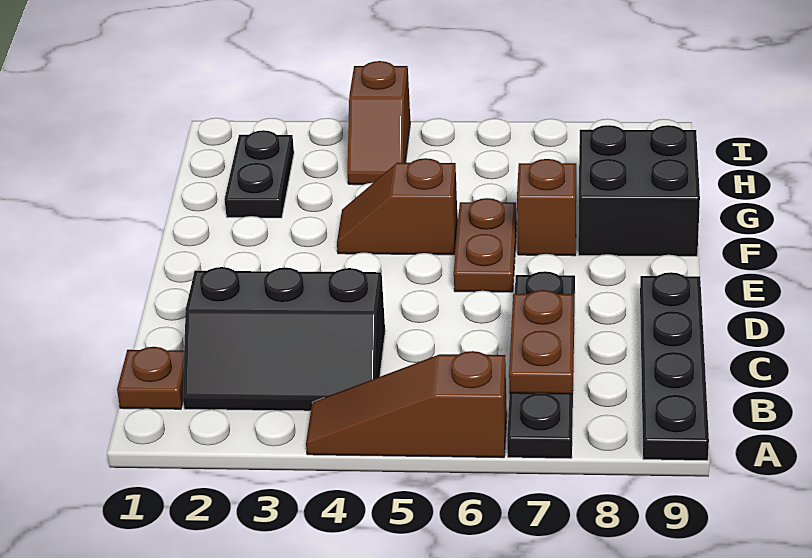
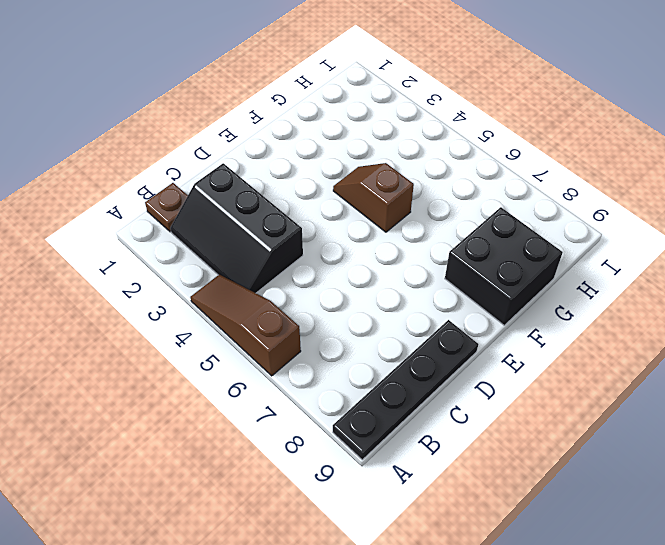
none -> black 1x4 plate [507,271,575,459]
none -> brown 1x2 plate [454,198,517,292]
none -> brown 1x1 brick [517,159,576,256]

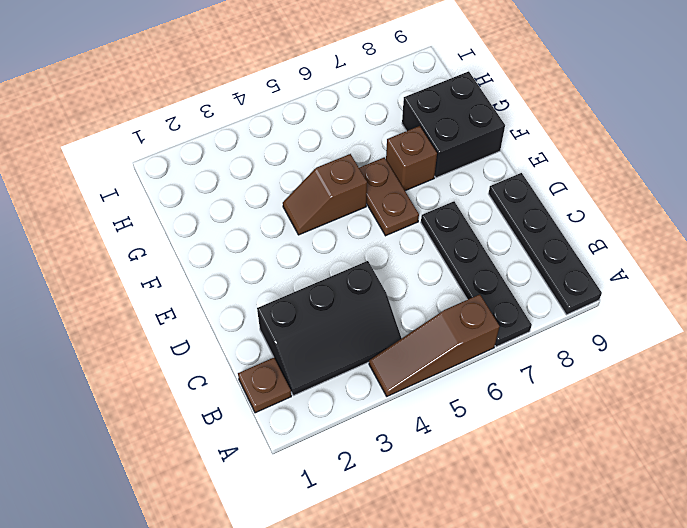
none -> black 1x2 plate [225,130,294,218]
none -> brown 1x2 slope [348,61,410,185]
none -> brown 1x2 plate [509,290,574,394]

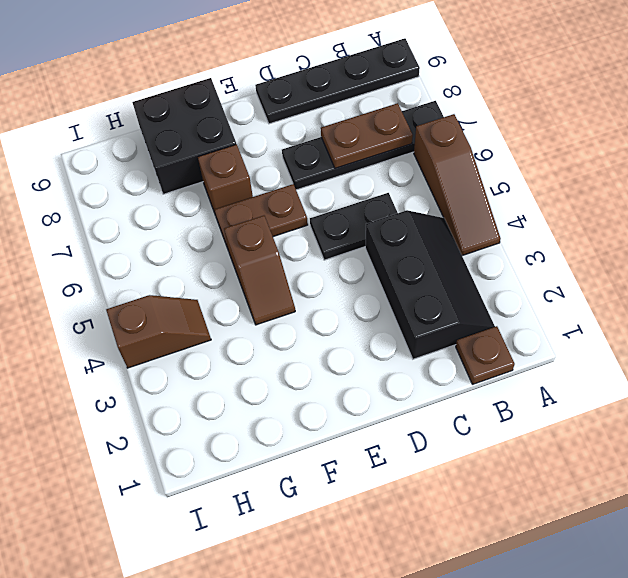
black 1x2 plate [310,193,398,260] -> black 1x2 plate moved to [225,130,294,218]

